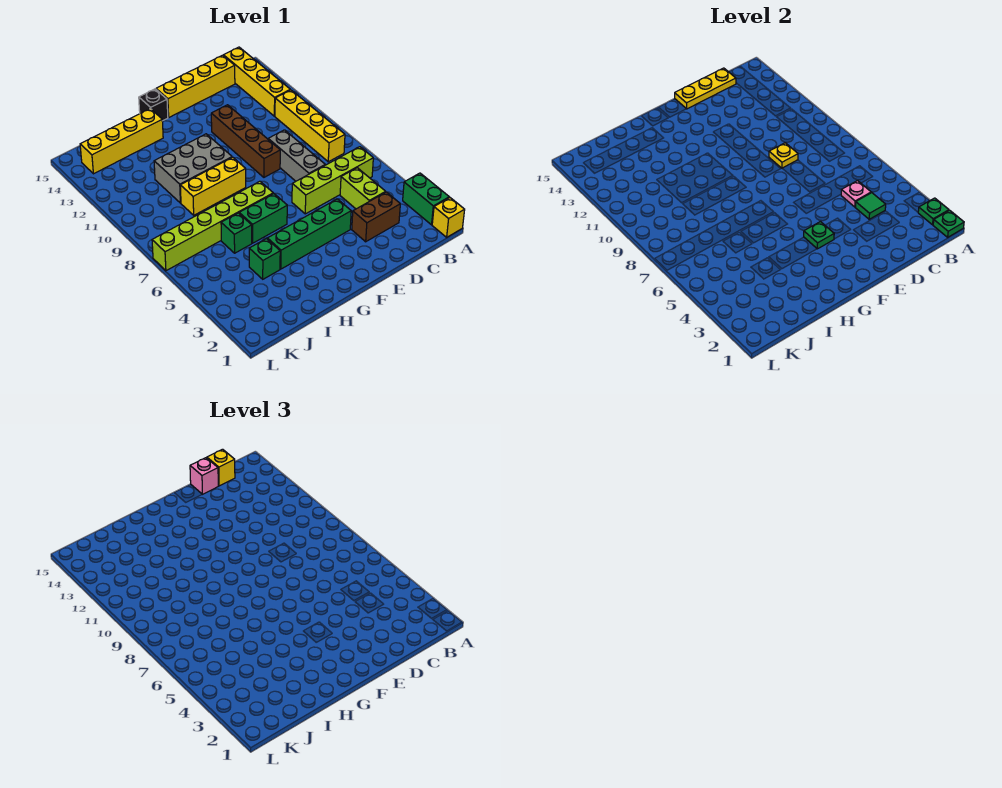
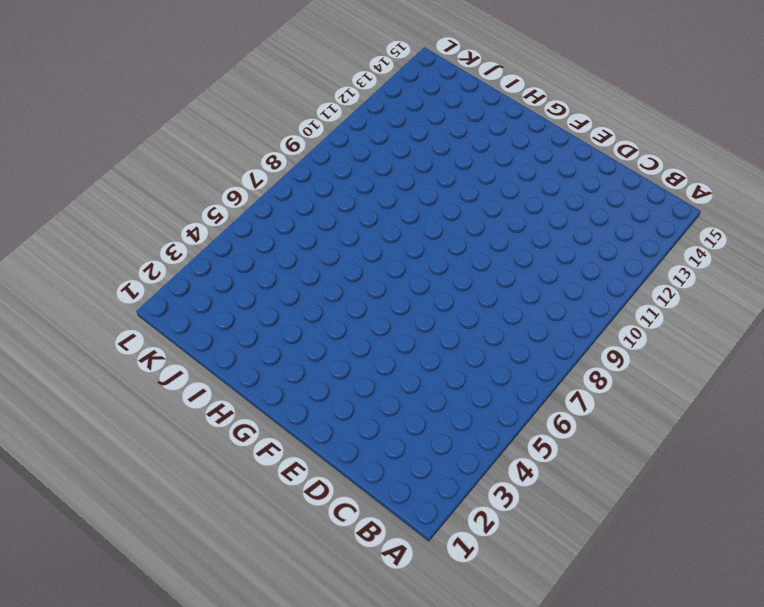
none -> yellow 1x1 brick [432,198,465,237]
none -> green 1x2 brick [403,173,449,225]
none -> lime 1x4 brick [292,147,373,214]

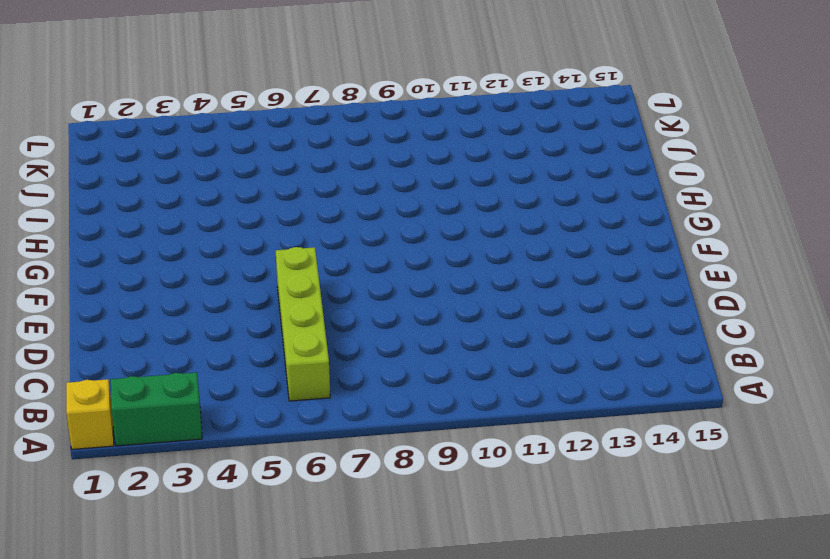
none -> yellow 1x4 brick [275,90,345,162]
none -> yellow 1x4 brick [223,47,290,116]
none -> brown 1x2 brick [352,192,400,242]

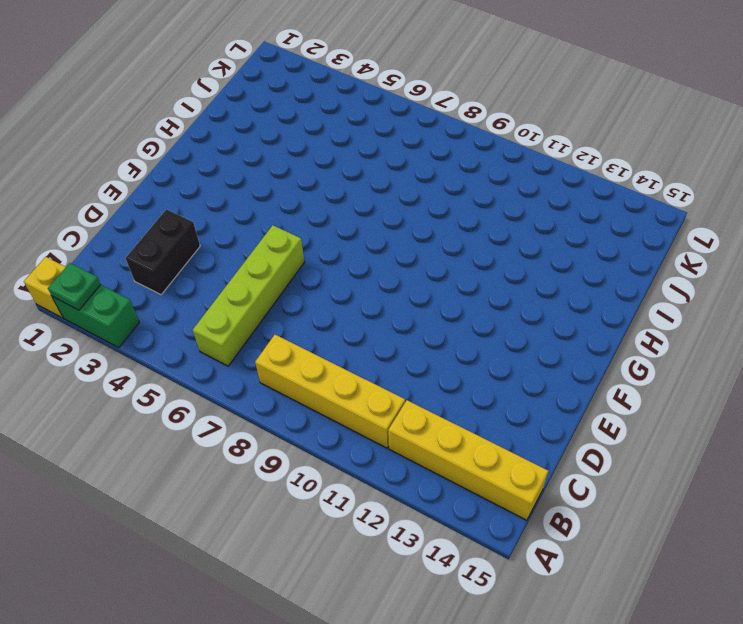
black 1x2 brick [126,209,200,295] -> brown 1x2 brick [352,192,400,242]
none -> lime 1x2 brick [340,168,385,209]
none -> yellow 1x4 brick [156,55,235,117]
none -> grey 1x3 brick [268,130,325,181]

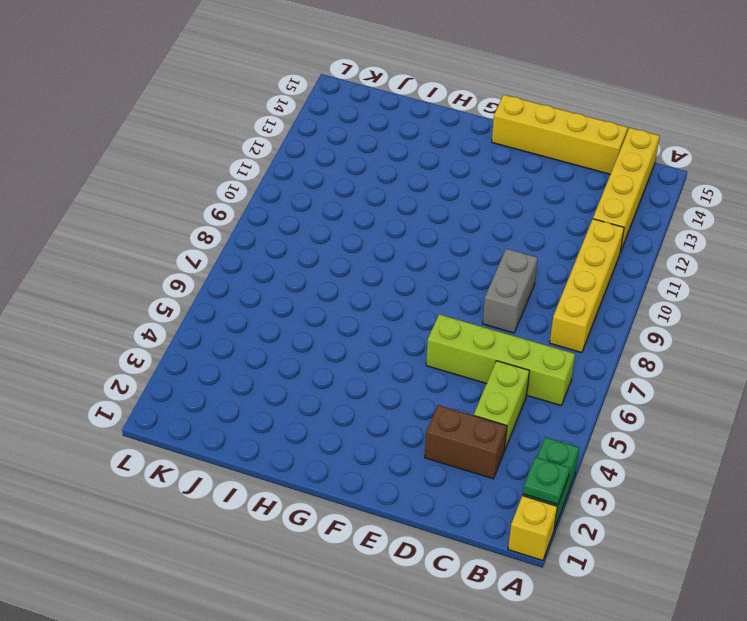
grey 1x2 brick [483,249,538,333] -> grey 1x3 brick [268,130,325,181]
none -> green 1x4 brick [267,199,351,269]
none -> brown 1x4 brick [211,105,280,177]
none -> green 1x2 brick [239,194,287,243]

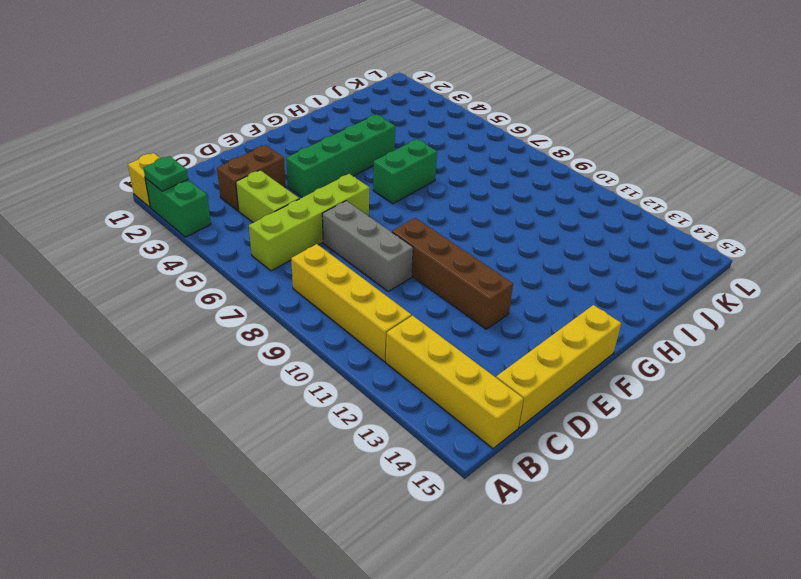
none -> lime 1x6 brick [152,181,273,271]
none -> yellow 1x3 brick [180,157,246,215]
none -> grey 2x3 brick [154,134,232,203]

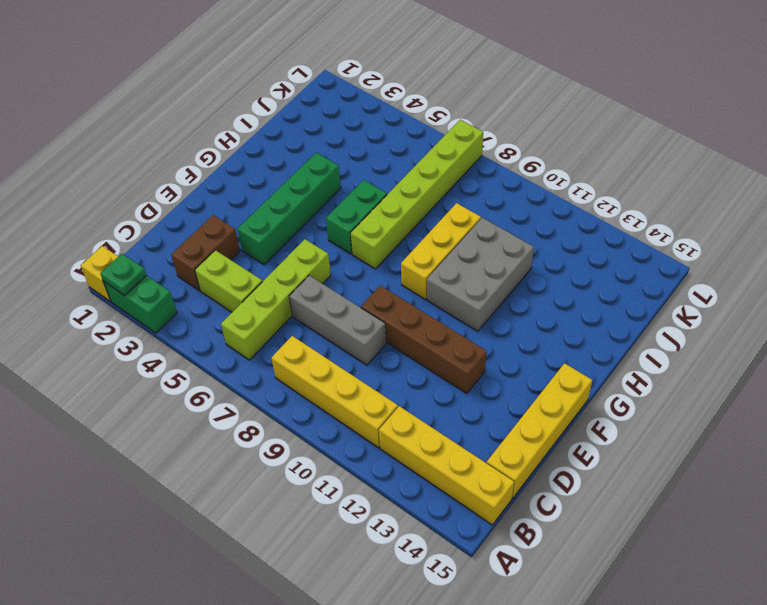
none -> black 1x1 brick [139,89,168,121]
none -> yellow 1x4 brick [80,109,163,174]
none -> green 1x1 brick [249,239,280,279]

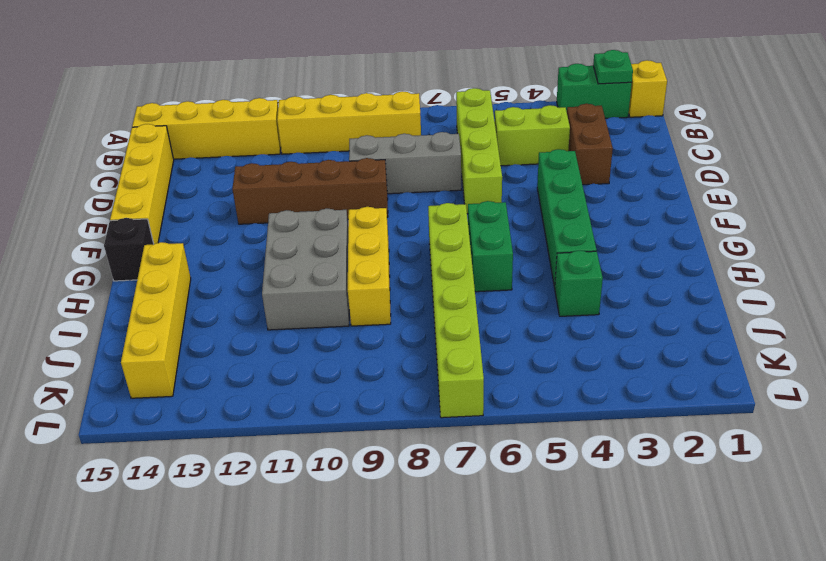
none -> green 1x1 brick [221,213,252,253]
none -> green 1x1 plate [933,210,964,237]
none -> green 1x1 tile [855,193,886,219]

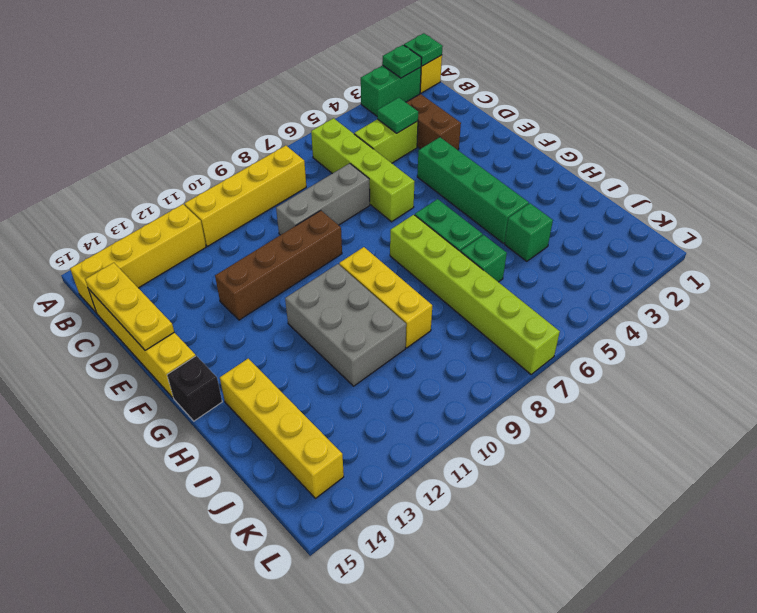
none -> pink 1x1 plate [841,181,871,207]
none -> yellow 1x1 plate [769,143,798,168]
none -> green 1x1 plate [804,222,834,249]

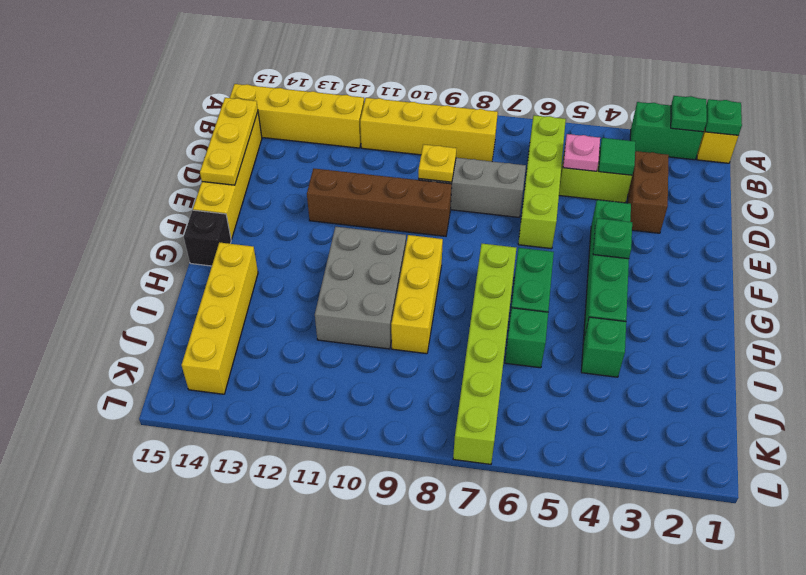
none -> yellow 1x1 brick [207,449,235,486]
none -> pink 1x1 brick [190,458,218,494]

